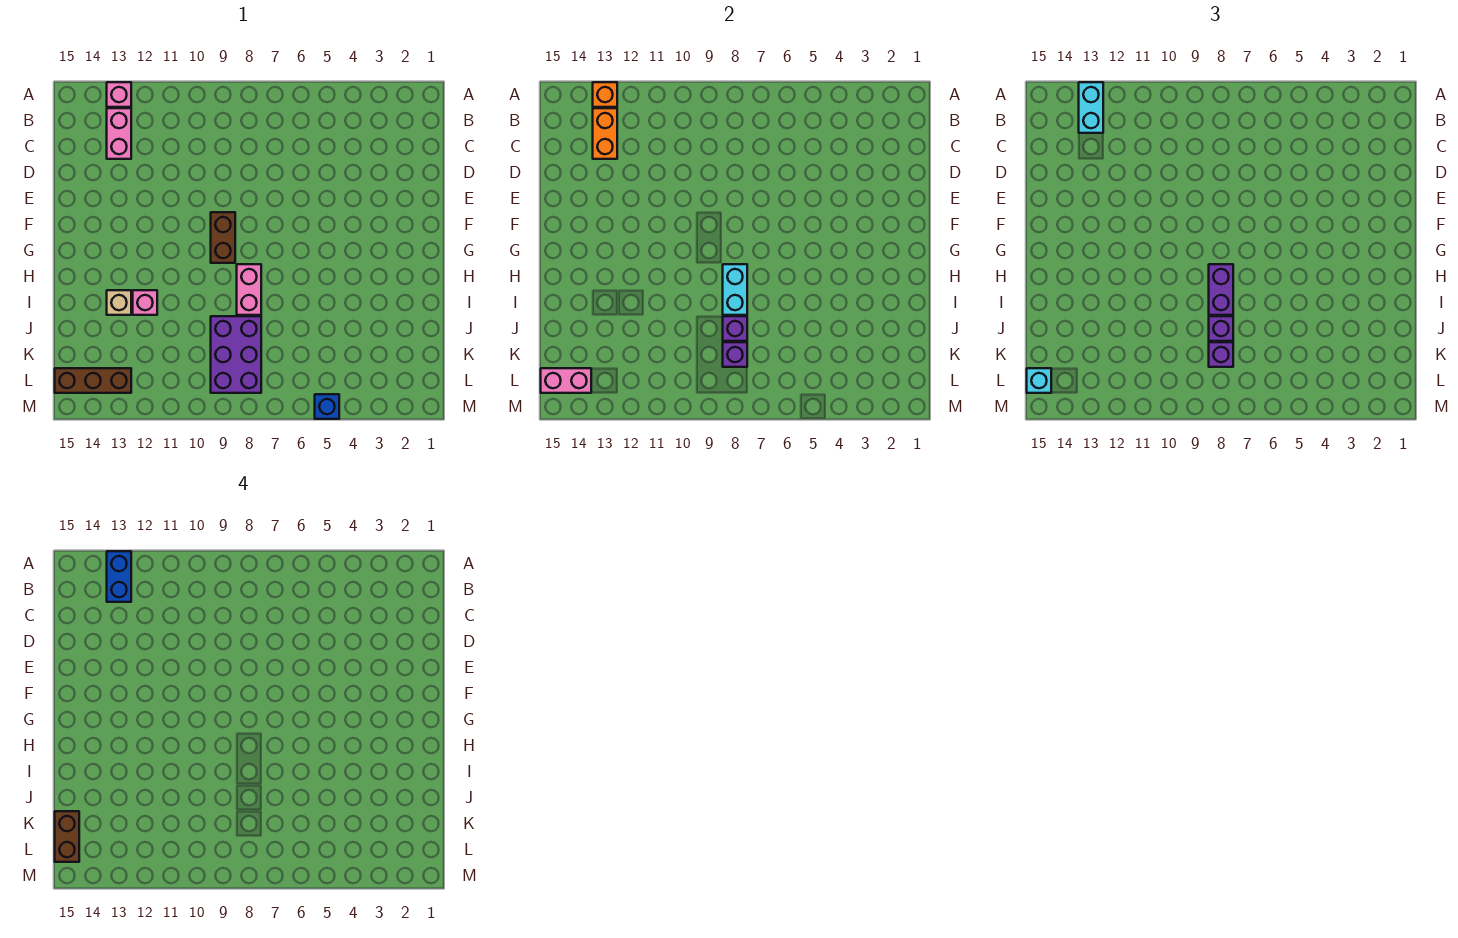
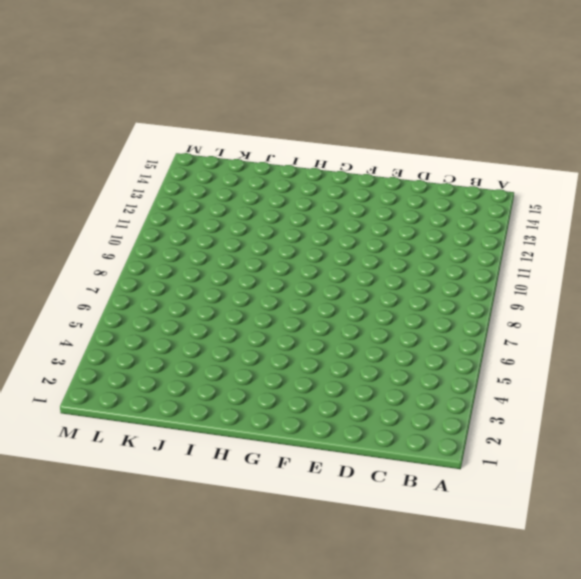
none -> pink 1x1 brick [107,82,131,107]
none -> pink 1x2 brick [107,108,131,159]
none -> brown 1x2 brick [211,212,235,263]

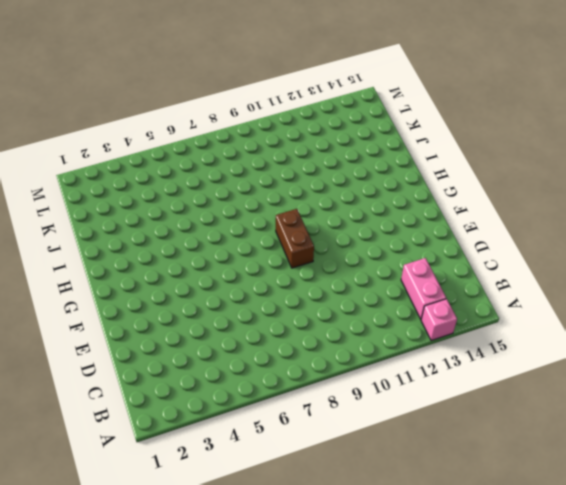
none -> pink 1x2 brick [237,264,261,315]
none -> pink 1x1 brick [133,290,157,315]
none -> tan 1x1 brick [107,290,131,315]

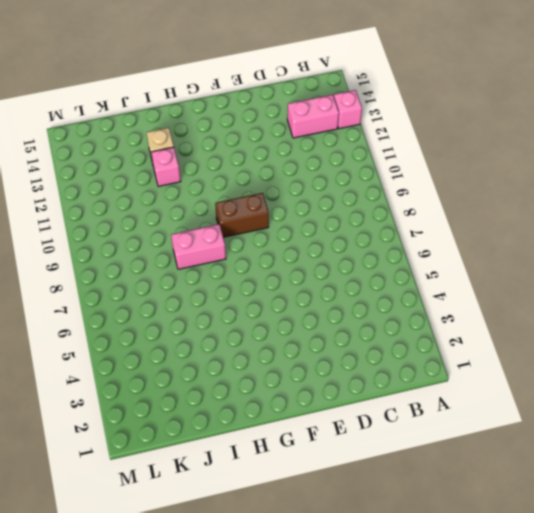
none -> purple 2x3 brick [211,316,261,393]
none -> brown 1x3 brick [55,368,131,393]
none -> blue 1x1 brick [315,394,339,419]

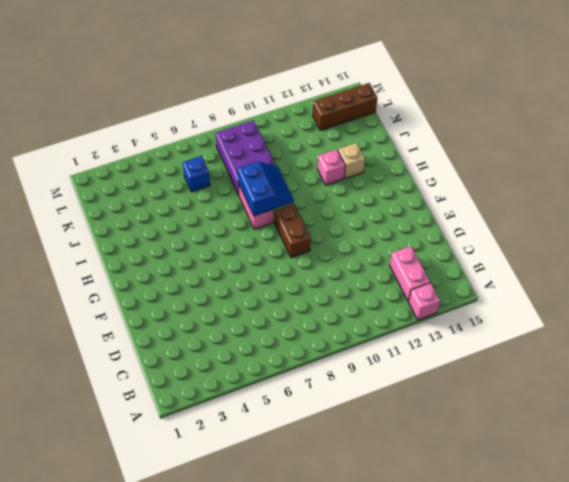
blue 2x2 slope [238,161,294,216] -> cyan 1x2 brick [723,264,747,315]
blue 1x1 brick [183,156,210,192] -> blue 1x1 brick moved to [315,394,339,419]
none -> orange 1x1 brick [593,82,617,107]
none -> orange 1x2 brick [593,108,617,159]
none -> purple 1x1 brick [723,316,747,341]

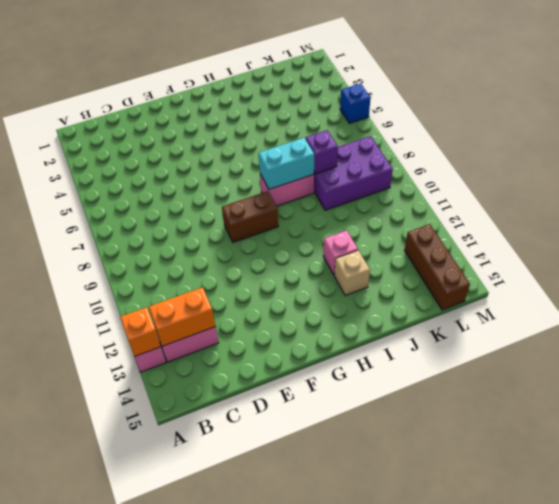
none -> purple 1x1 brick [723,342,747,367]
none -> pink 1x2 brick [541,368,591,393]
none -> cyan 1x2 brick [1079,82,1103,133]

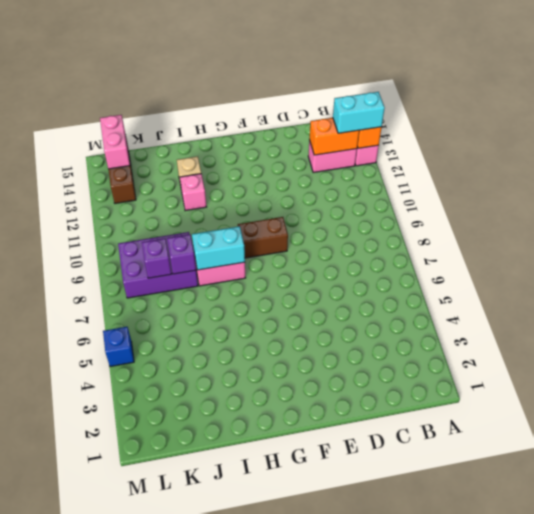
none -> purple 1x2 brick [1209,264,1233,315]
none -> purple 1x1 brick [1209,316,1233,341]
none -> purple 1x1 brick [1209,342,1233,367]

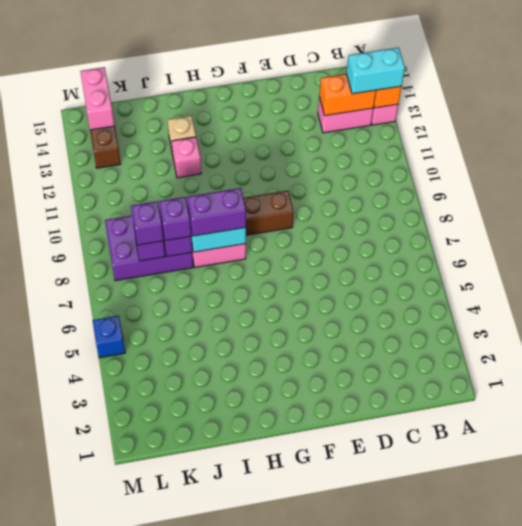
none -> cyan 1x1 brick [1027,368,1051,393]
none -> blue 1x2 brick [107,551,131,602]
none -> brown 1x2 brick [55,811,79,862]

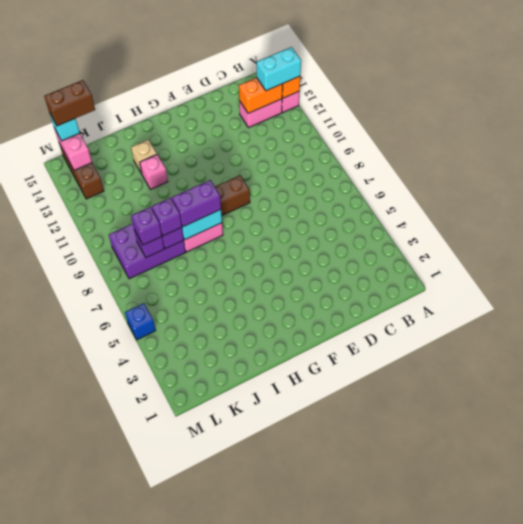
none -> blue 1x2 brick [107,551,131,602]

